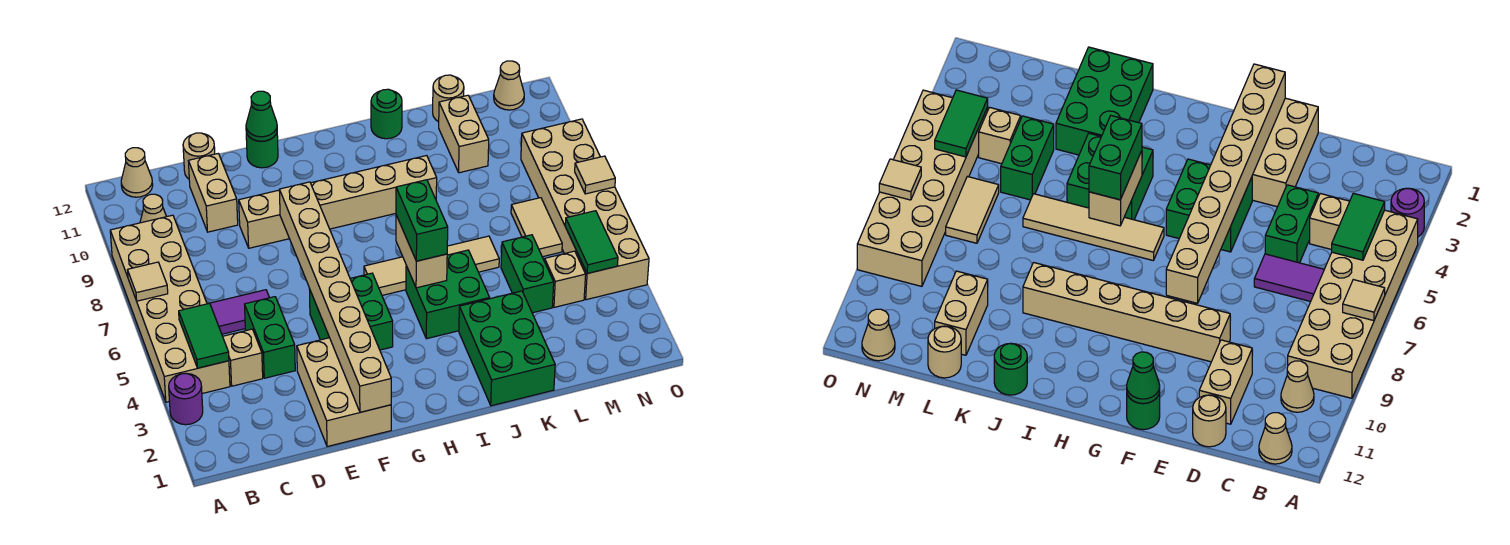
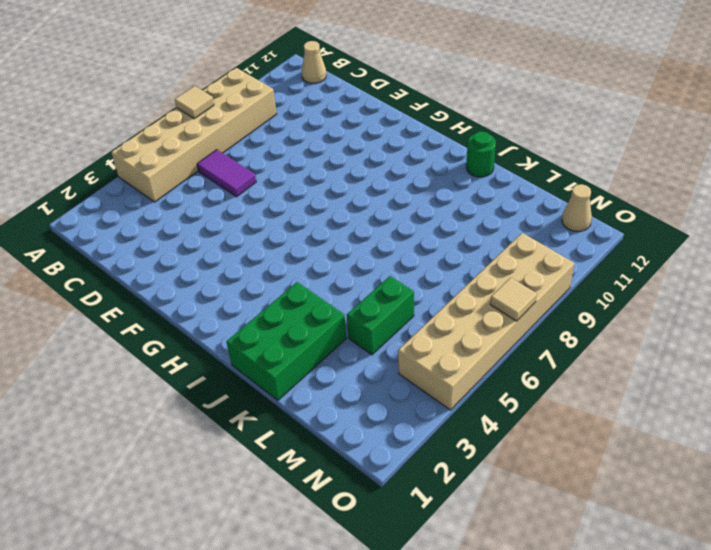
none -> purple 1x1 round brick [169,373,203,425]
none -> tan 1x1 cone [140,194,167,223]
none -> tan 1x1 brick [223,329,263,386]
none -> green 1x2 brick [245,297,295,378]

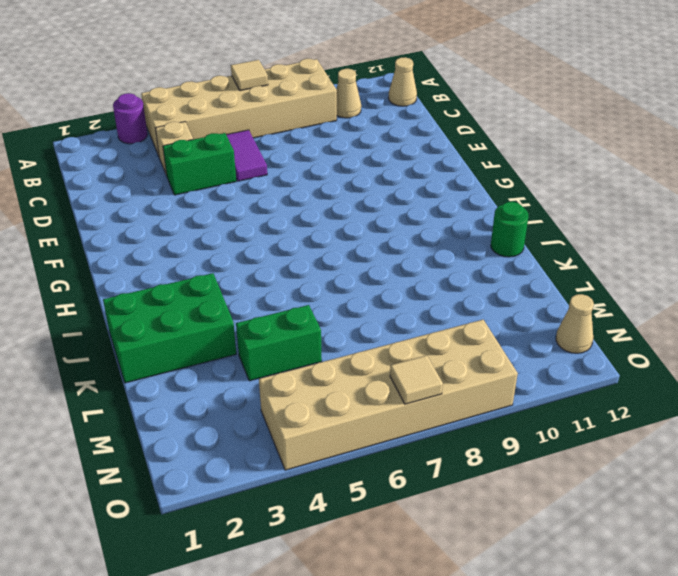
none -> tan 1x2 brick [188,154,238,232]
none -> tan 1x1 round brick [183,133,215,179]
none -> tan 2x3 brick [297,338,391,447]
none -> tan 1x6 brick [239,156,437,248]

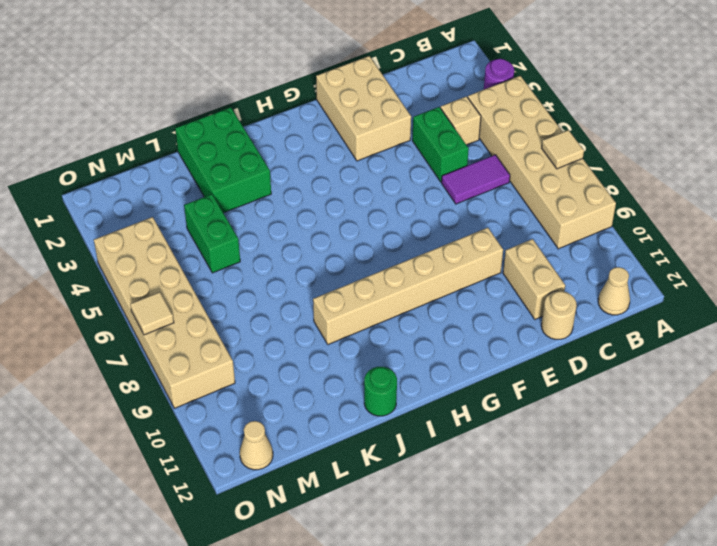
none -> tan 1x1 cone [140,194,167,223]
none -> green 2x2 brick [309,273,393,350]
none -> green 1x1 round brick [246,132,278,168]
none -> tan 1x4 tile [364,236,499,295]

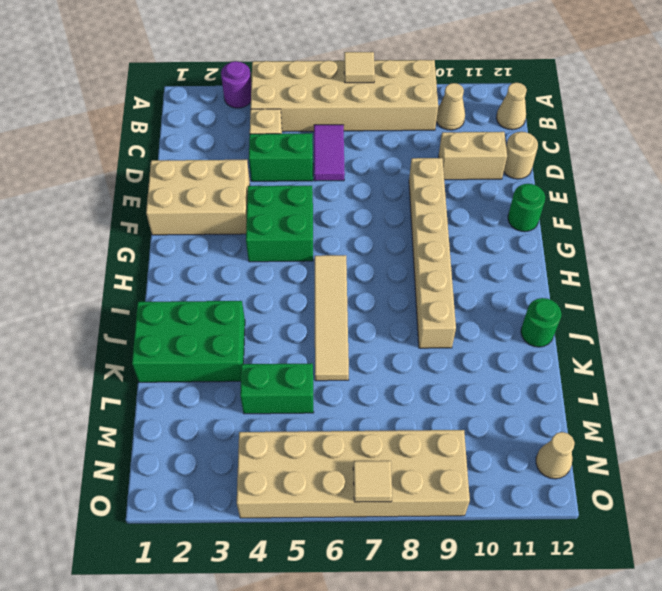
none -> green 2x2 brick [406,250,490,339]
none -> tan 1x2 brick [439,95,489,173]
none -> tan 1x1 round brick [433,75,464,122]
none -> tan 1x1 brick [545,251,586,307]

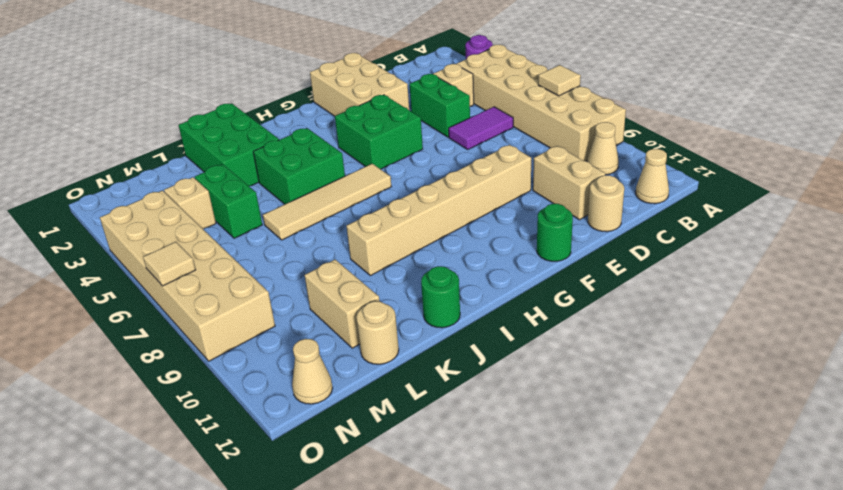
none -> tan 1x2 tile [511,198,562,257]
none -> green 1x2 tile [179,303,229,368]
none -> tan 1x8 brick [279,182,391,412]
none -> green 1x1 cone [246,91,277,141]

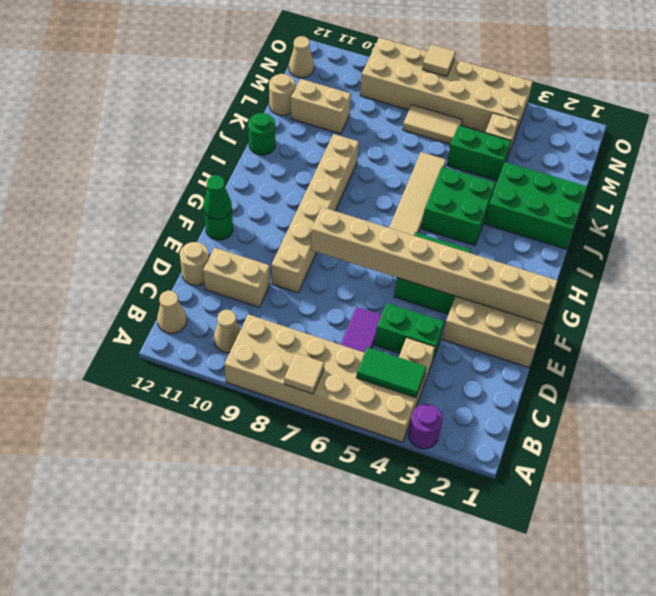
none -> tan 1x2 brick [396,215,447,288]
none -> green 1x2 tile [565,211,618,273]
none -> green 1x2 brick [396,180,448,261]

